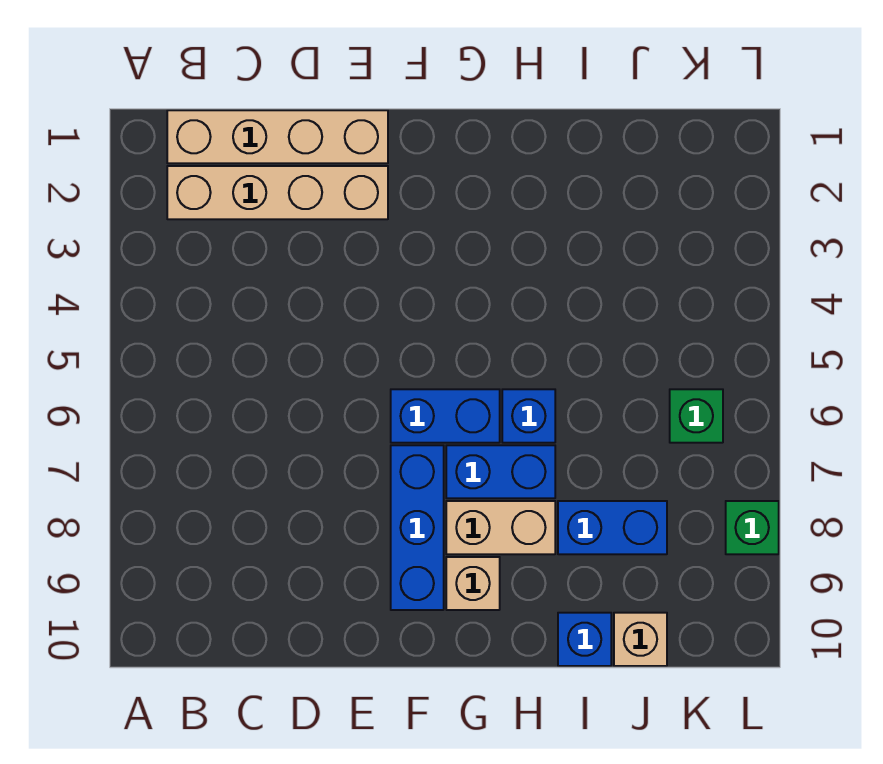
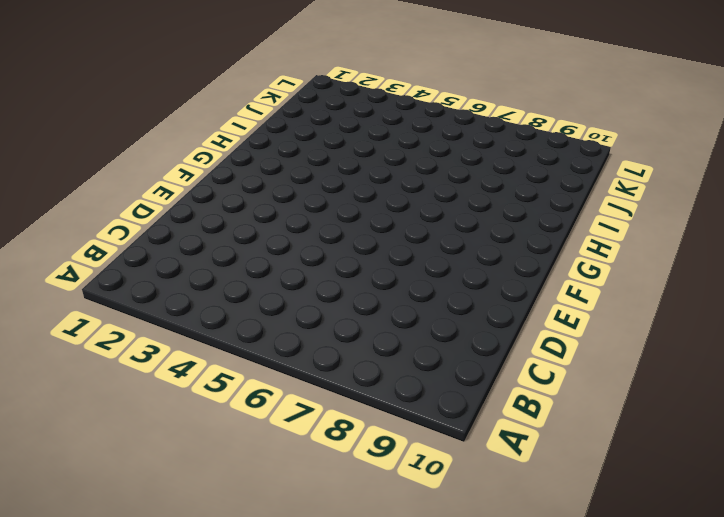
none -> tan 1x4 brick [167,110,388,163]
none -> tan 1x4 brick [167,166,388,219]
none -> blue 1x2 brick [391,389,500,443]

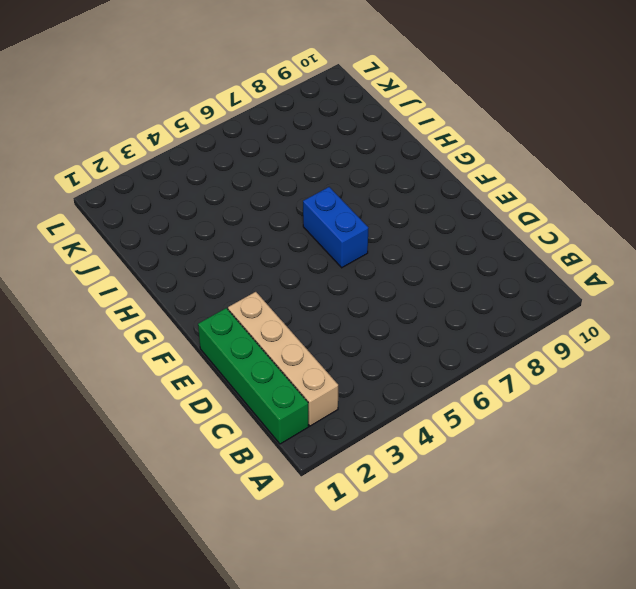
green 1x4 brick [198,308,309,444] -> tan 1x4 brick [167,110,388,163]
none -> blue 1x3 brick [391,445,444,610]
none -> blue 1x2 brick [446,445,555,498]
none -> tan 1x2 brick [446,501,555,554]

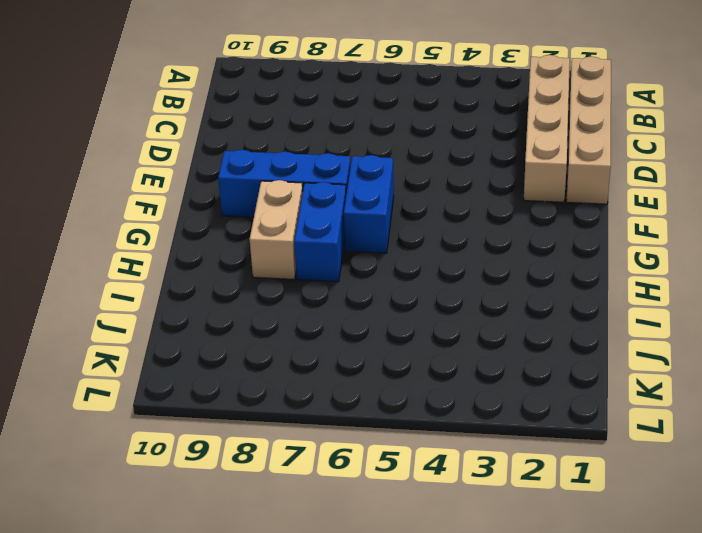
none -> tan 1x1 brick [446,557,500,610]
none -> blue 1x1 brick [502,389,555,443]
none -> blue 1x2 brick [558,501,667,554]

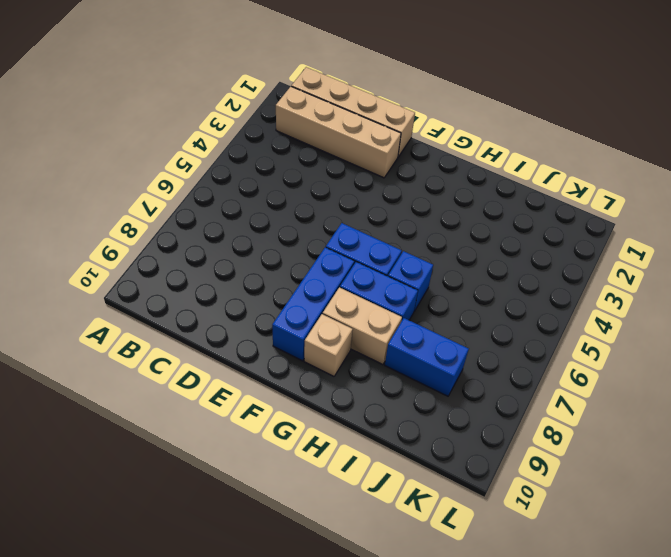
none -> blue 1x1 brick [558,613,611,666]
none -> tan 1x1 brick [614,613,667,666]
none -> green 1x1 brick [670,389,723,443]

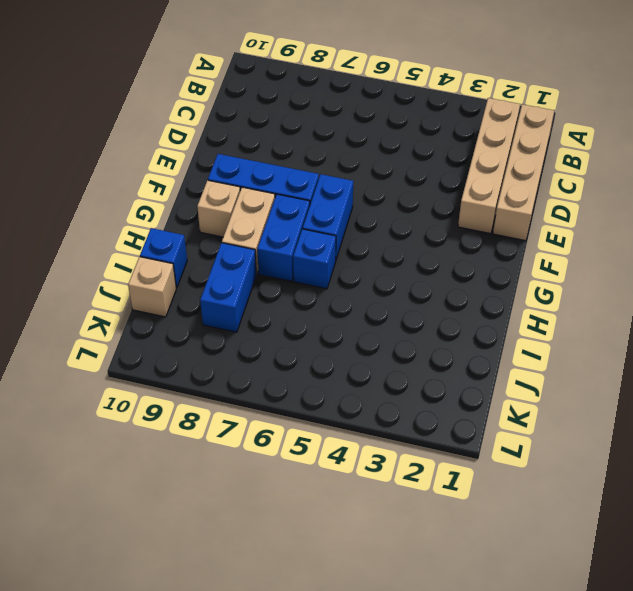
none -> green 1x1 brick [670,389,723,443]
none -> green 1x1 brick [726,501,779,554]

